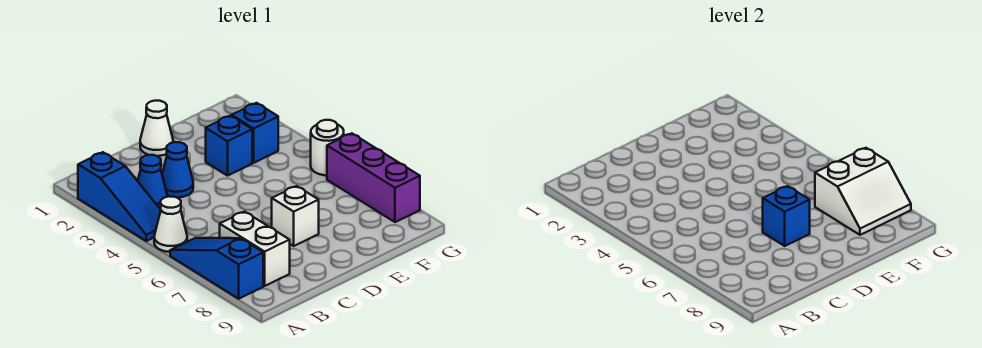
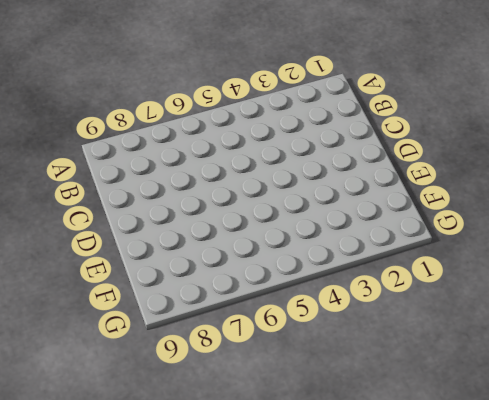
none -> blue 1x3 slope [78,152,161,241]
none -> white 1x1 cone [154,196,187,252]
none -> blue 1x3 slope [170,238,263,299]

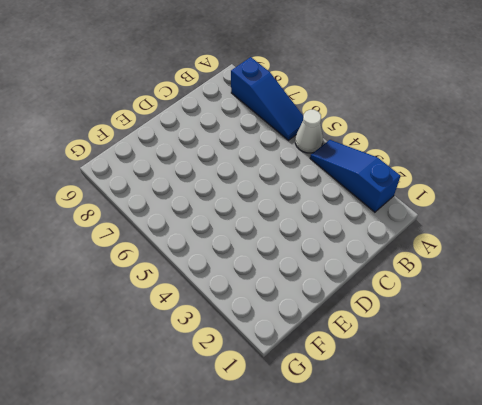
none -> blue 1x1 cone [138,155,167,208]
none -> white 1x2 brick [220,212,290,286]
none -> blue 1x1 cone [162,142,193,198]

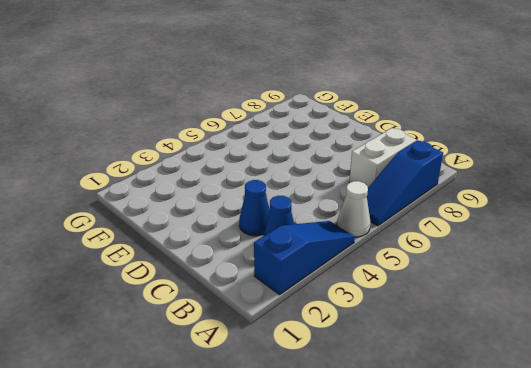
none -> white 1x1 cone [140,101,173,156]
none -> white 1x1 brick [272,186,319,246]
none -> blue 1x1 brick [206,116,252,176]

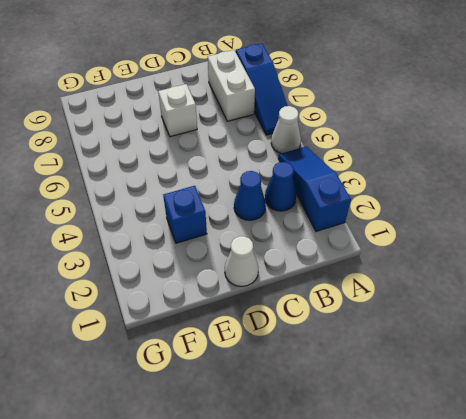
none -> blue 1x1 brick [232,103,278,163]
none -> white 1x1 round brick [310,120,344,175]
none -> purple 1x3 brick [327,133,420,222]

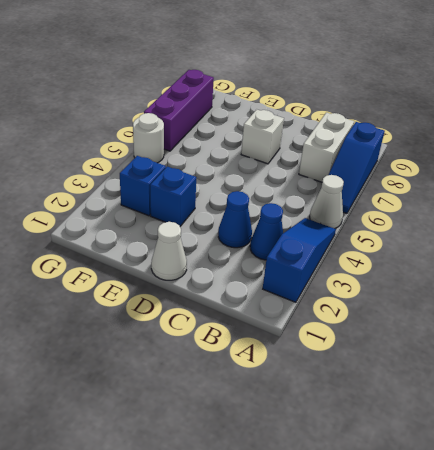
none -> blue 1x1 brick [763,186,810,246]
none -> white 2x2 slope [815,148,911,235]

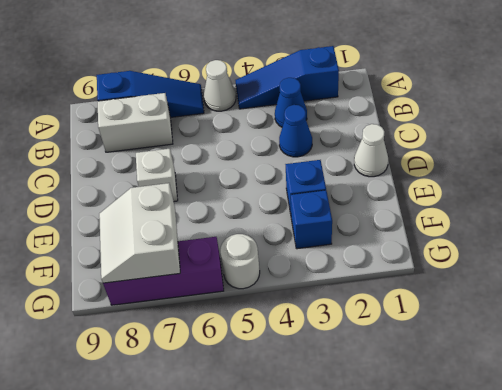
none -> blue 1x1 brick [763,186,810,246]

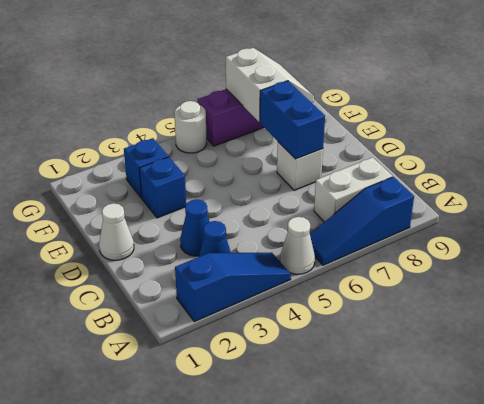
blue 1x2 brick [260,81,325,159] -> blue 1x1 brick [763,186,810,246]

